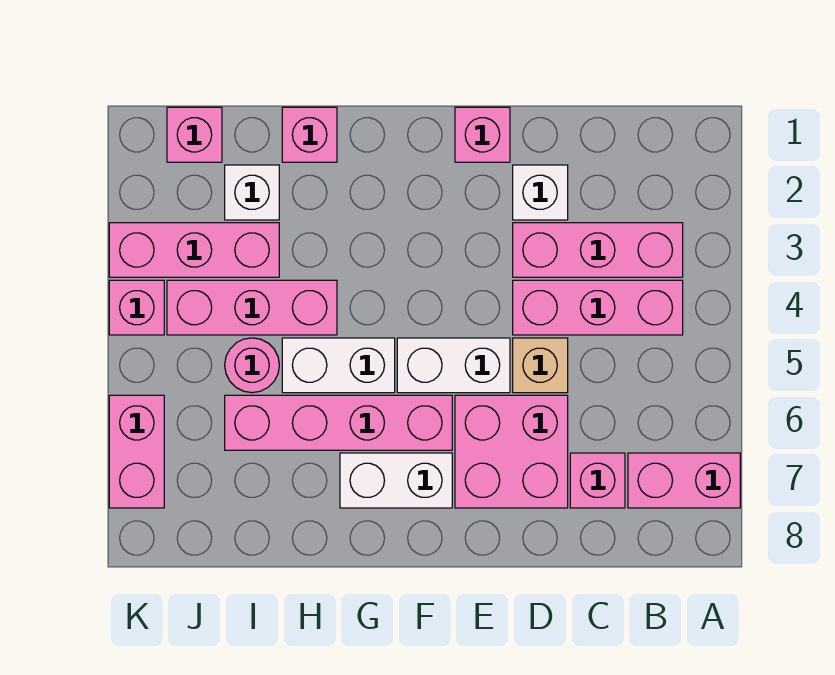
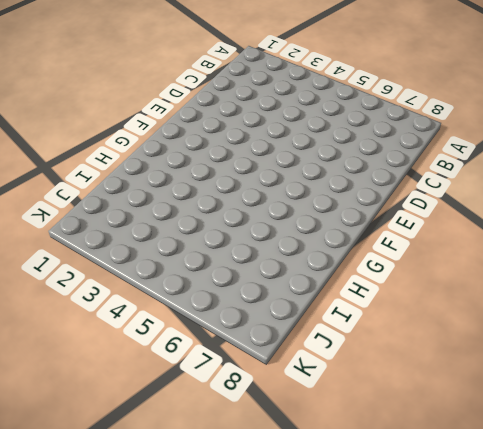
none -> pink 1x2 brick [628,453,740,508]
none -> pink 1x3 brick [513,223,683,277]
none -> pink 1x3 brick [513,280,683,335]

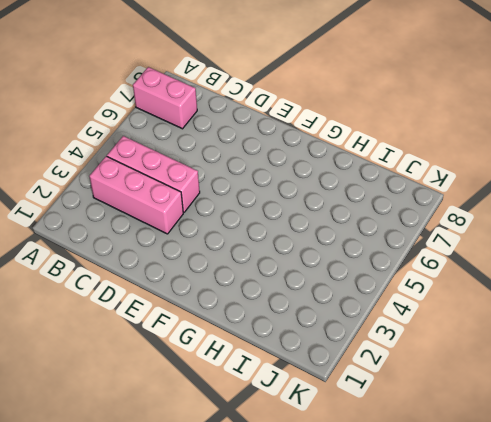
none -> pink 1x1 brick [570,453,625,508]
none -> white 1x1 brick [513,165,568,220]
none -> tan 1x1 brick [513,338,568,393]

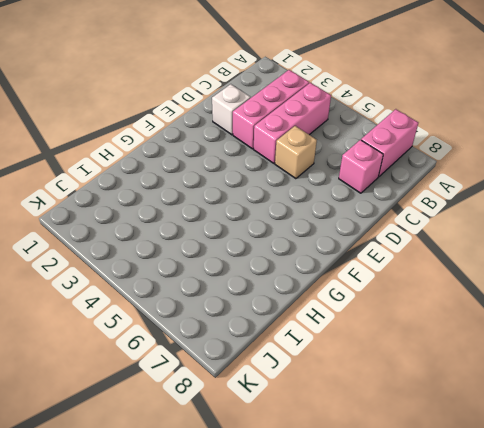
none -> pink 2x2 brick [455,395,568,508]
none -> pink 1x1 brick [455,107,510,162]
none -> white 1x2 brick [397,338,510,393]

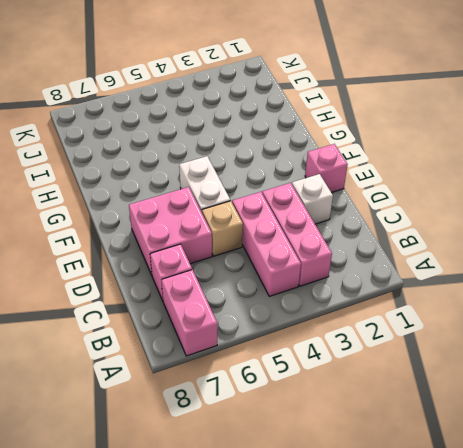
none -> pink 1x4 brick [225,395,452,450]
none -> white 1x2 brick [340,453,452,508]
none -> white 1x2 brick [282,338,395,393]

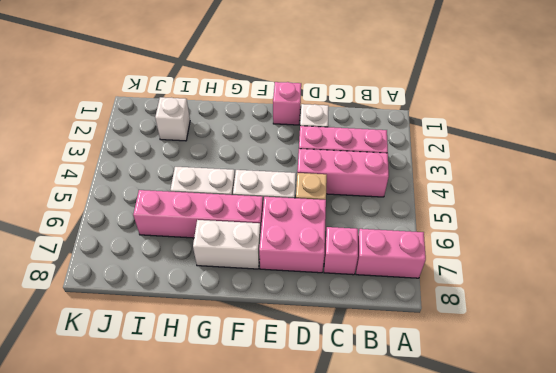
none -> pink 1x1 brick [282,107,337,162]
none -> pink 1x3 brick [167,280,337,335]
none -> pink 1x3 brick [109,223,279,277]

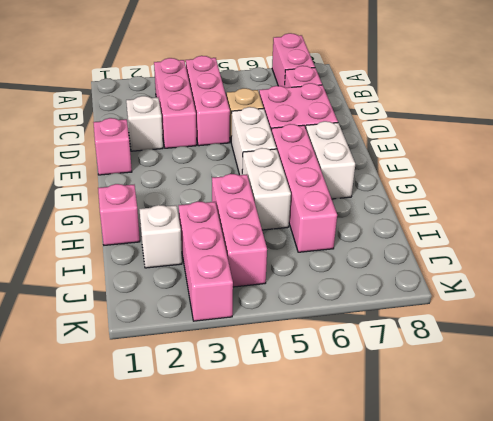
none -> pink 1x1 round brick [225,338,279,393]
none -> pink 1x1 brick [167,107,222,162]
none -> pink 1x1 brick [109,280,164,335]

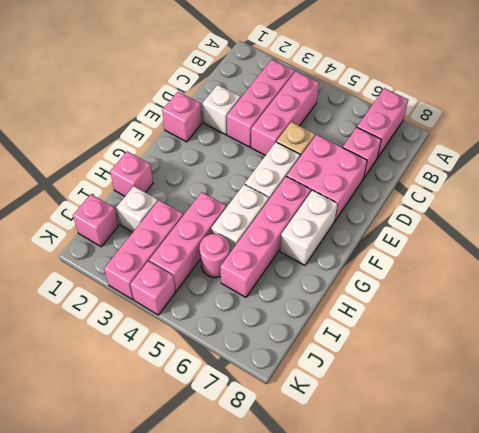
none -> pink 1x2 brick [109,395,164,508]

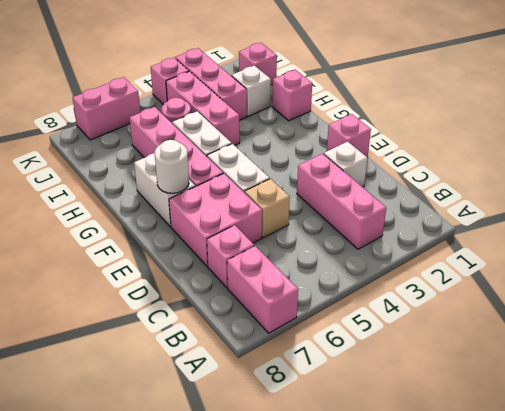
white 1x1 round brick [155,140,189,193] -> none
none -> pink 1x3 brick [513,280,683,335]

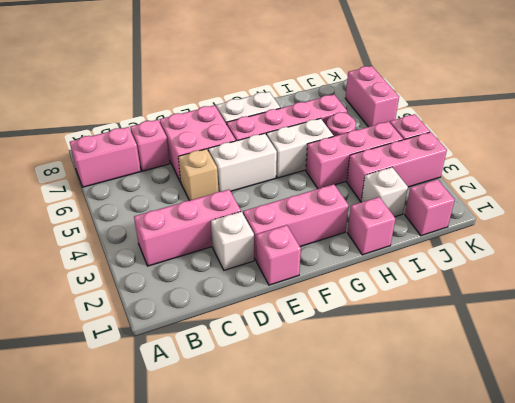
pink 1x3 brick [243,184,349,260] -> pink 1x3 brick moved to [513,280,683,335]

